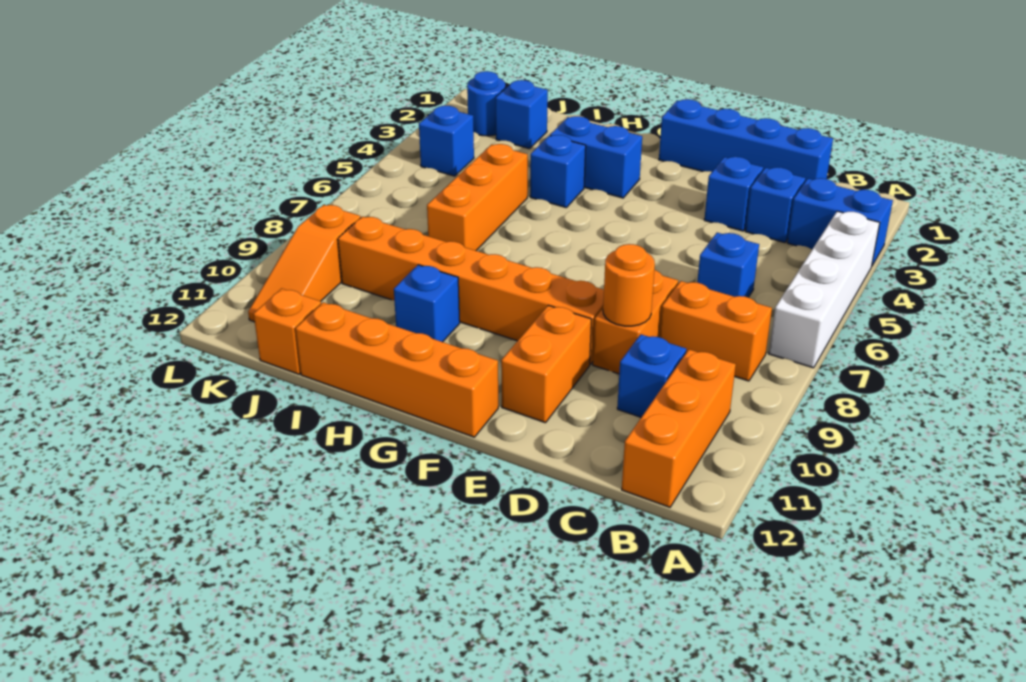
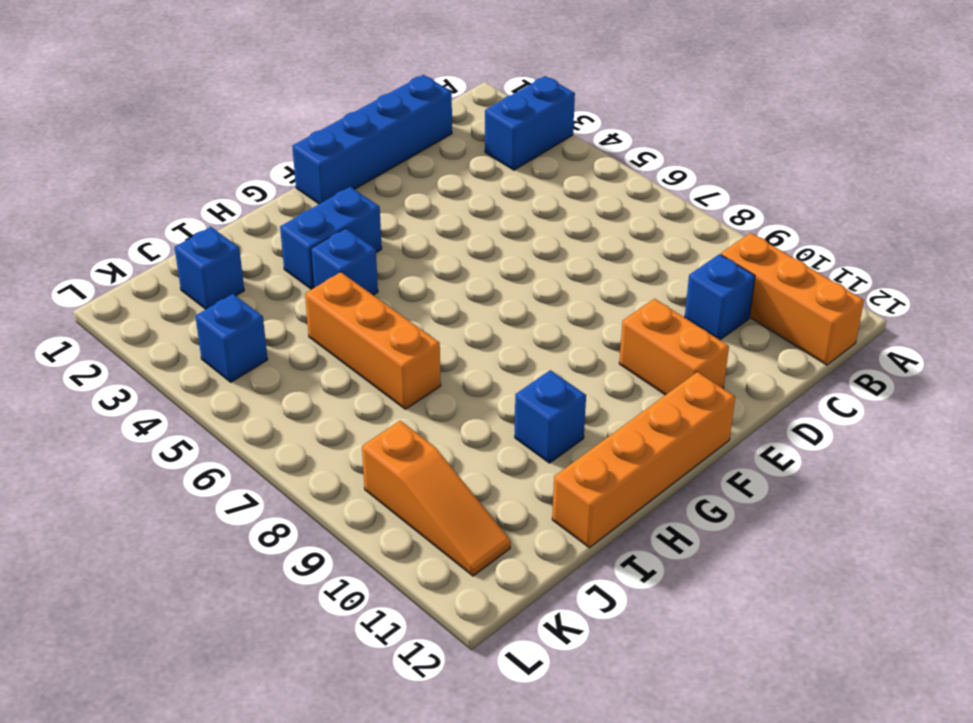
none -> white 1x4 brick [769,211,880,368]
none -> orange 1x2 brick [660,281,772,381]
none -> blue 1x1 brick [745,167,805,243]

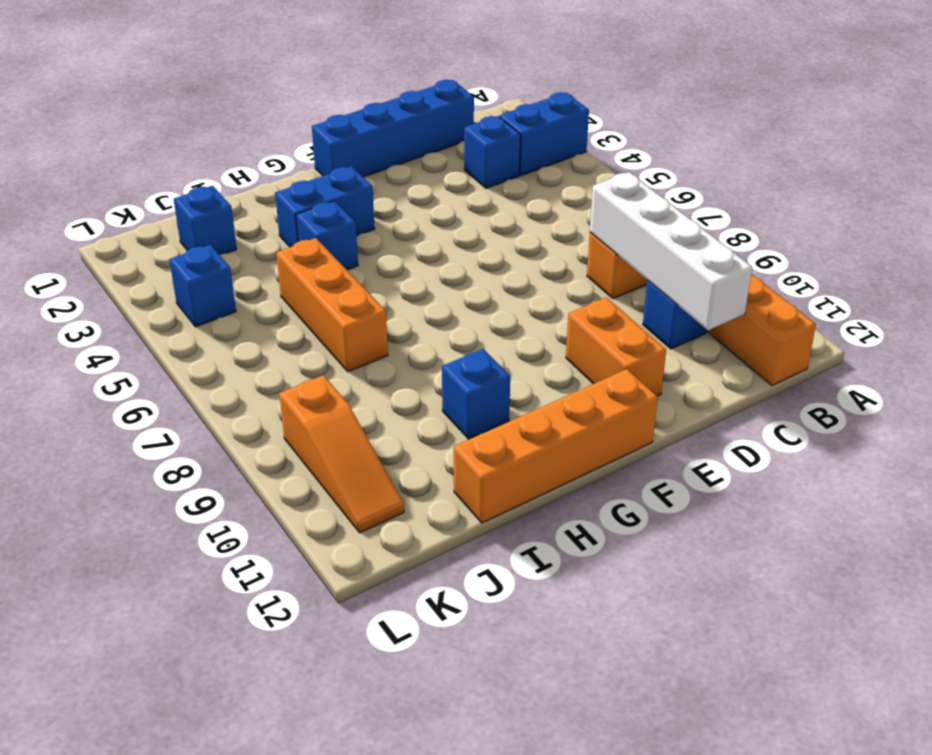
white 1x4 brick [590,172,752,330] -> white 1x4 brick moved to [769,211,880,368]
none -> blue 1x1 brick [697,233,759,297]
none -> blue 1x1 brick [704,157,763,231]
none -> orange 1x2 brick [593,270,678,374]

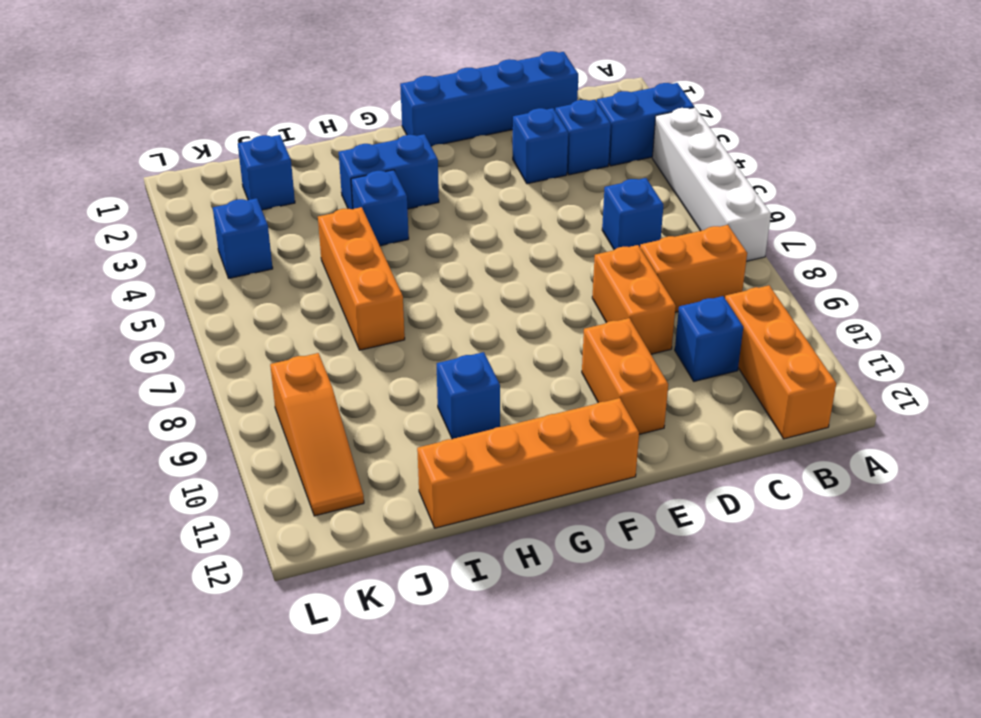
none -> orange 1x6 brick [338,217,604,365]
none -> orange 1x1 brick [254,288,321,374]
none -> blue 1x1 round brick [467,71,505,136]

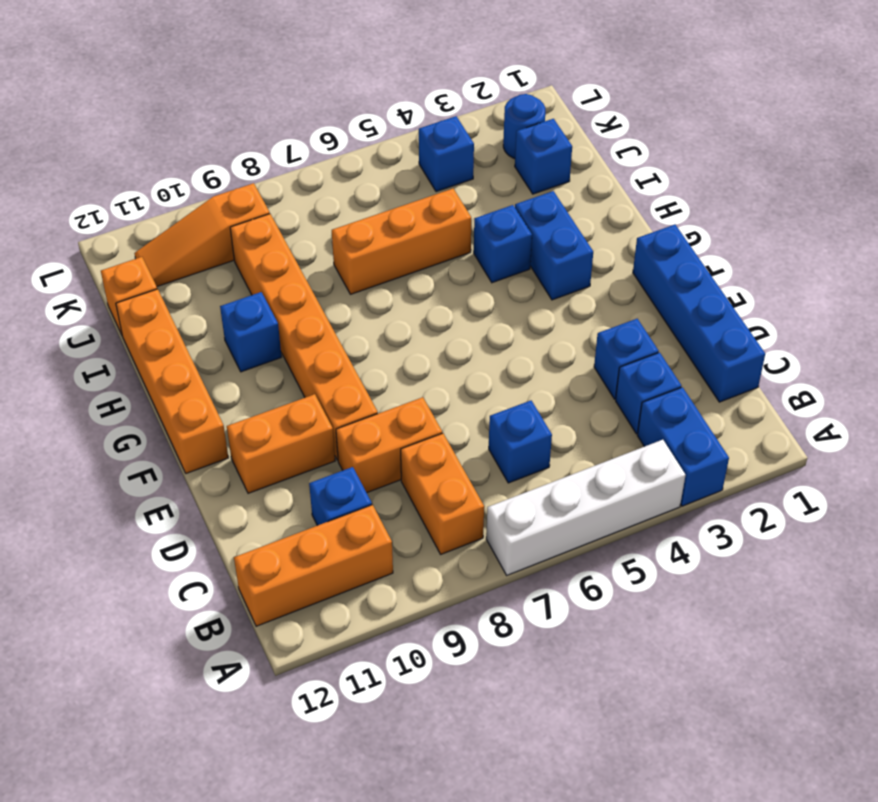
none -> orange 1x1 round brick [603,244,655,326]

